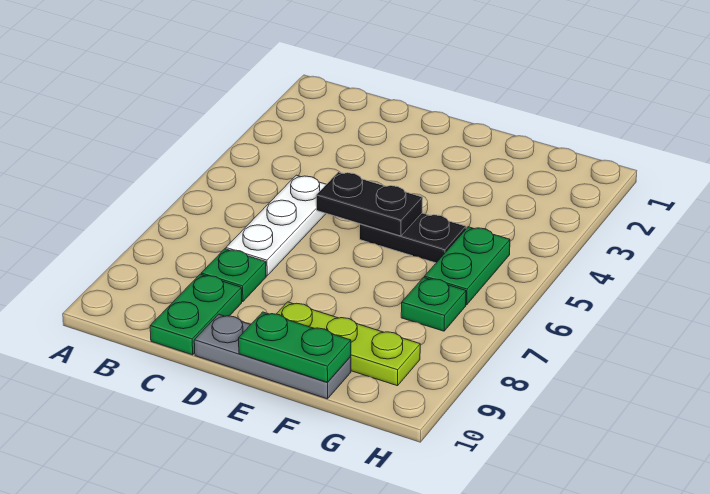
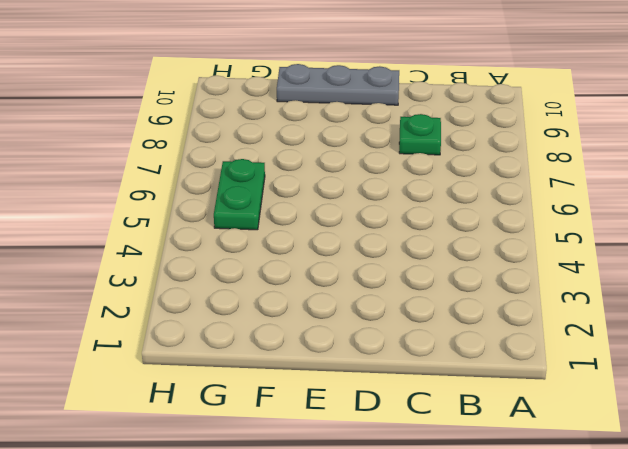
none -> white 1x3 plate [226,175,326,276]
none -> green 1x2 plate [150,274,242,355]

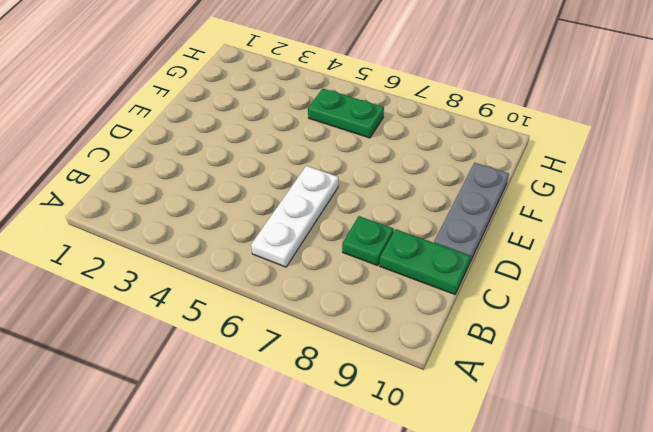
white 1x3 plate [251,166,338,267] -> white 1x3 plate turned to [226,175,326,276]
none -> black 1x2 plate [360,213,466,263]
none -> lime 1x3 plate [277,302,420,386]

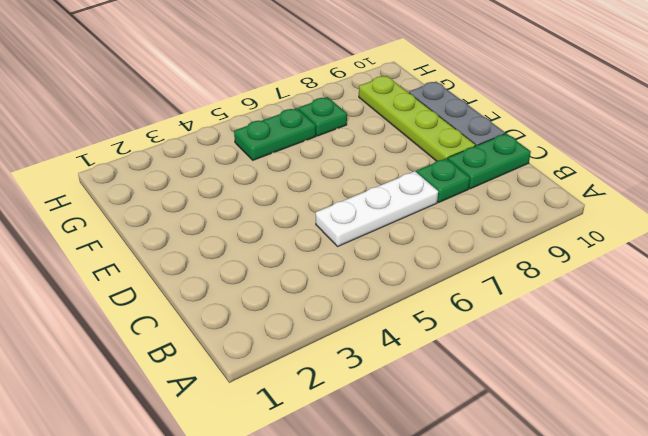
lime 1x4 plate [359,76,476,161] -> lime 1x3 plate [277,302,420,386]
none -> black 1x2 plate [360,213,466,263]
none -> black 1x2 plate [316,172,423,236]

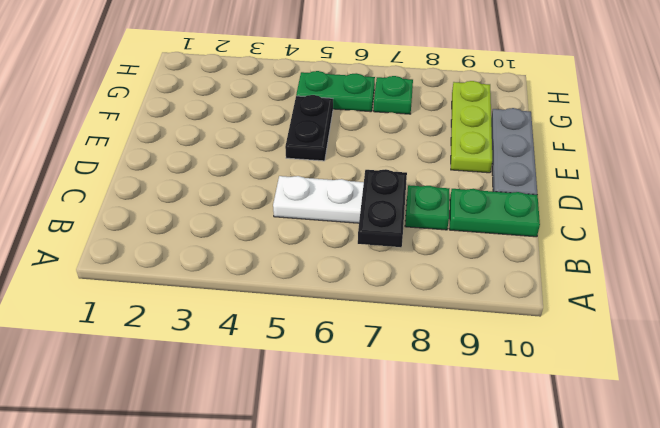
black 1x2 plate [358,169,407,247] -> black 1x2 plate moved to [316,172,423,236]
none -> green 1x2 plate [239,312,351,382]

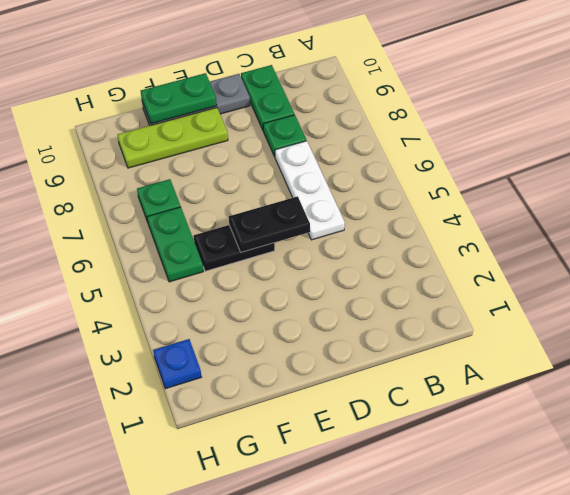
blue 1x1 plate [153,339,201,389] -> none

